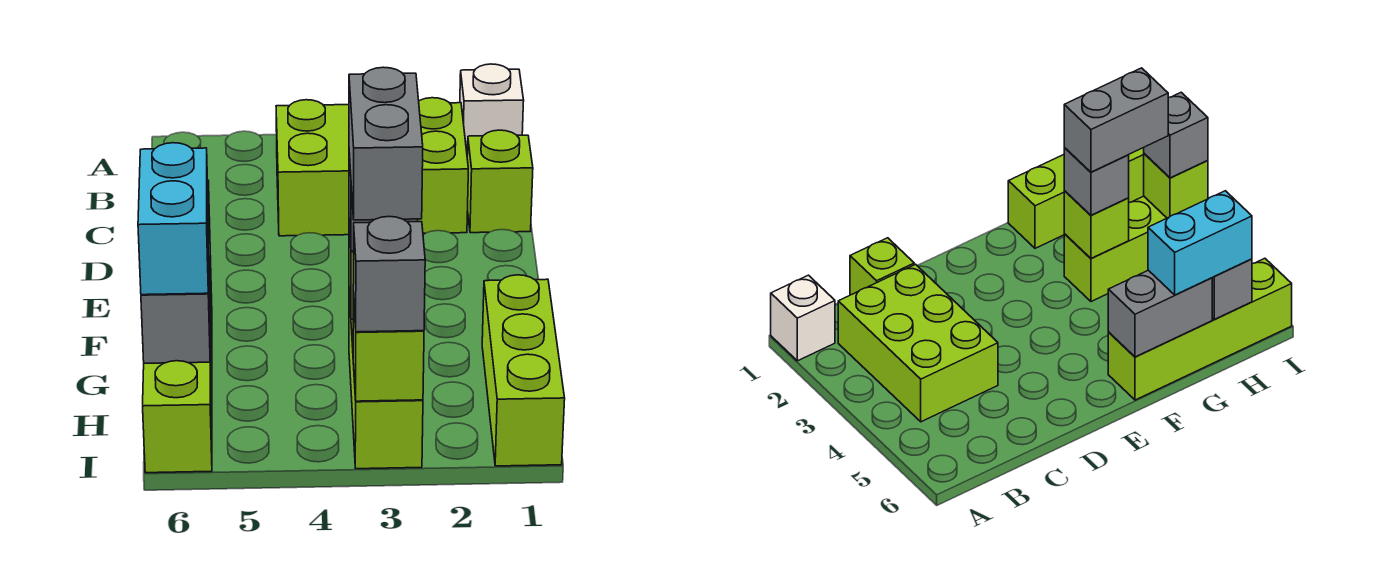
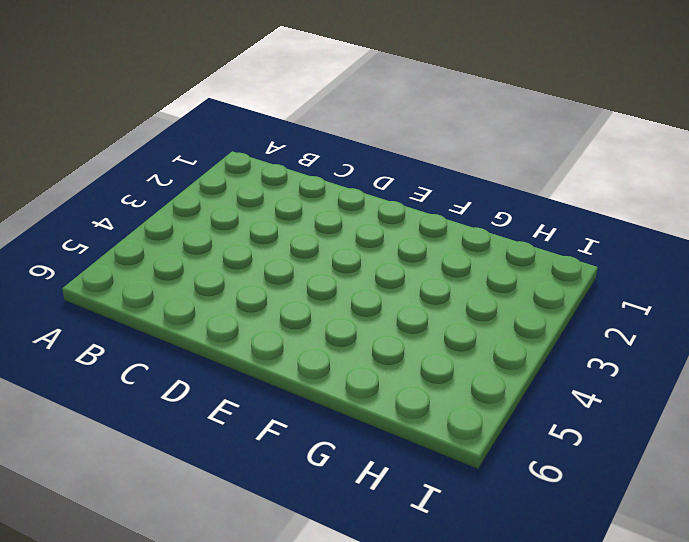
none -> white 1x1 brick [460,64,524,155]
none -> lime 2x3 brick [276,98,468,236]
none -> lime 1x1 brick [467,130,533,233]

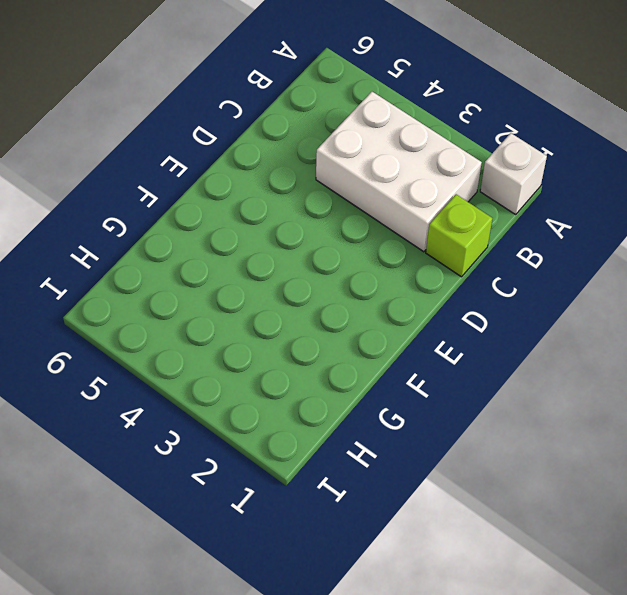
white 2x3 brick [316,92,482,252] -> lime 2x3 brick [276,98,468,236]
none -> lime 1x4 brick [143,256,212,473]
none -> lime 1x3 brick [482,275,565,466]
none -> lime 1x3 brick [349,293,423,469]

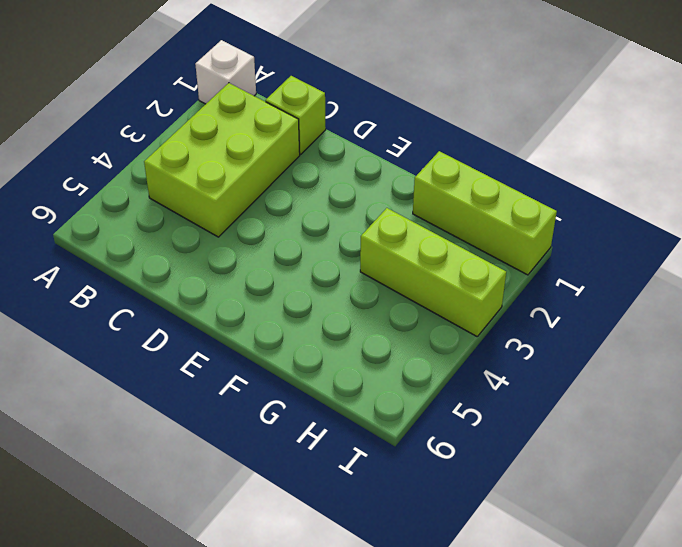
none -> lime 1x4 brick [143,256,212,473]
none -> grey 1x2 brick [1108,270,1212,357]
none -> lime 1x1 brick [1064,191,1129,259]

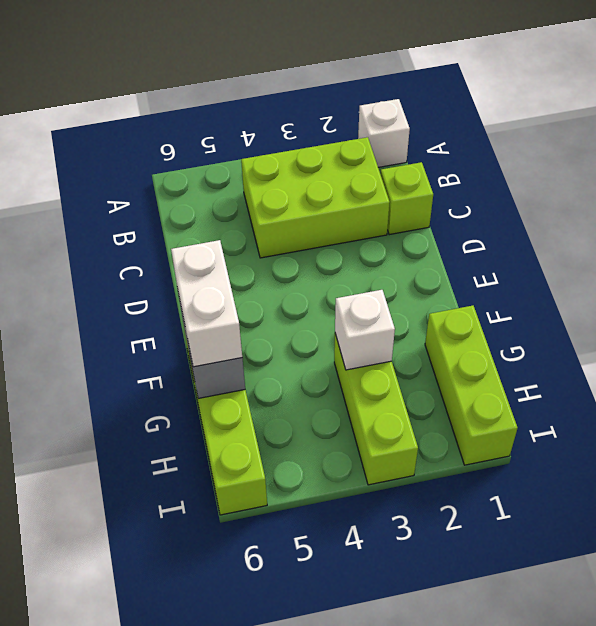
white 1x2 brick [171,240,242,367] -> cyan 1x2 brick [138,143,208,295]
white 1x1 brick [335,290,395,370] -> lime 1x1 brick [1064,191,1129,259]
none -> grey 1x1 brick [141,259,210,363]
none -> lime 1x1 brick [353,294,424,401]
none -> grey 1x1 brick [1064,148,1129,215]

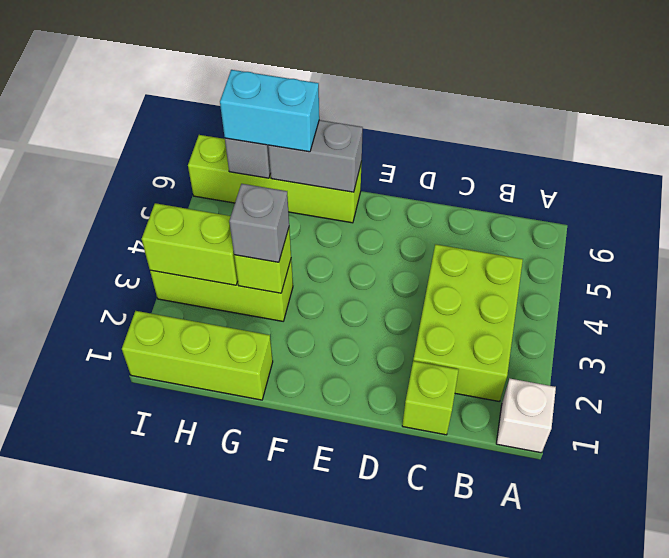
lime 1x2 brick [142,203,238,285] -> lime 1x1 brick [353,294,424,401]
none -> grey 1x1 brick [353,216,425,332]
none -> grey 1x2 brick [349,67,423,220]

